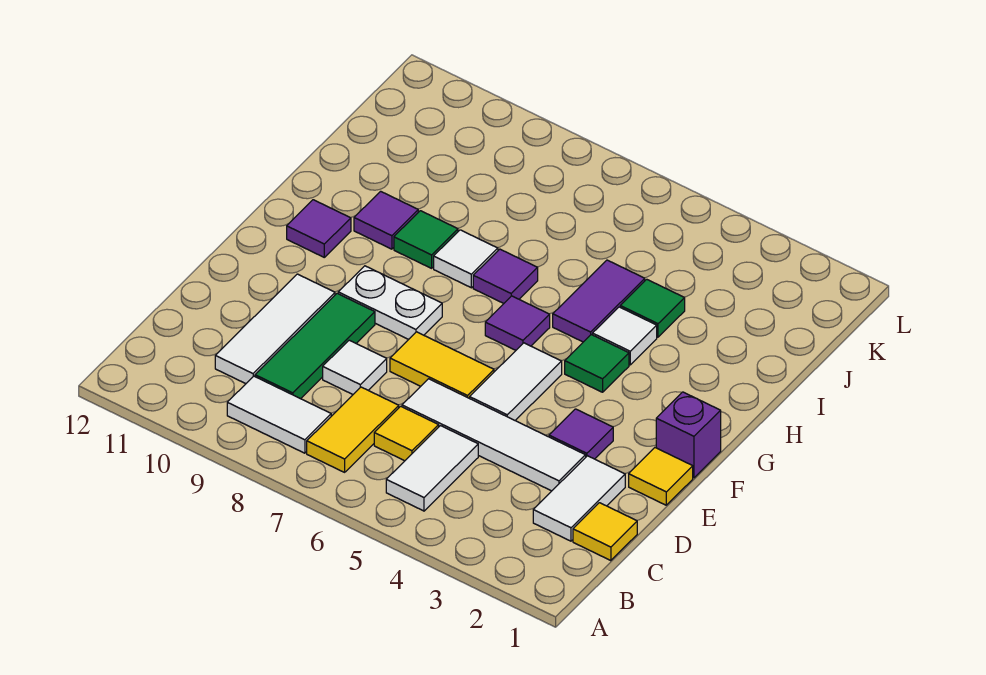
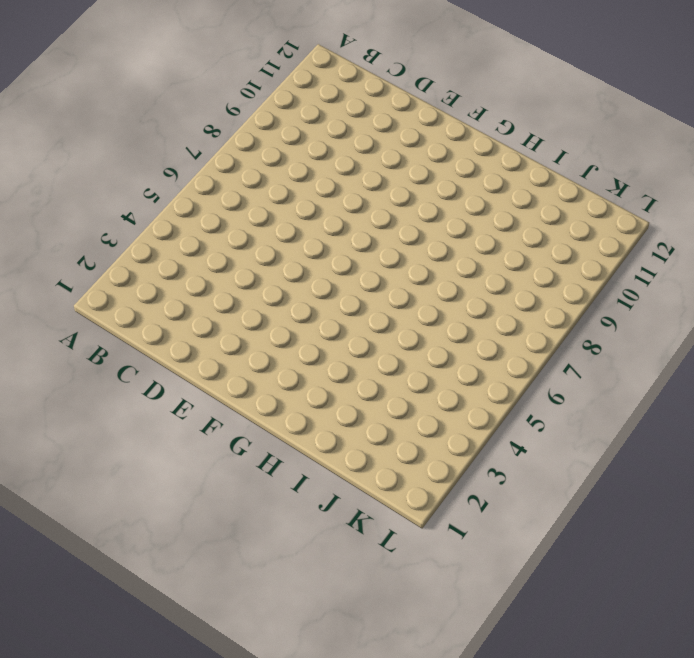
none -> white 1x2 tile [386,426,478,511]
none -> yellow 1x2 tile [307,387,399,472]
none -> white 1x2 tile [227,376,331,453]

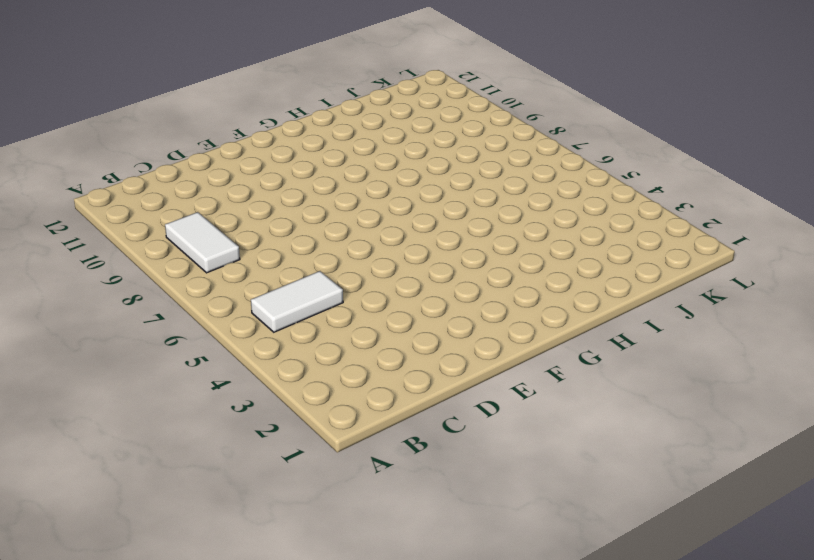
none -> yellow 1x2 tile [307,387,399,472]
none -> yellow 1x1 tile [573,503,637,561]
none -> white 1x2 tile [533,456,625,541]

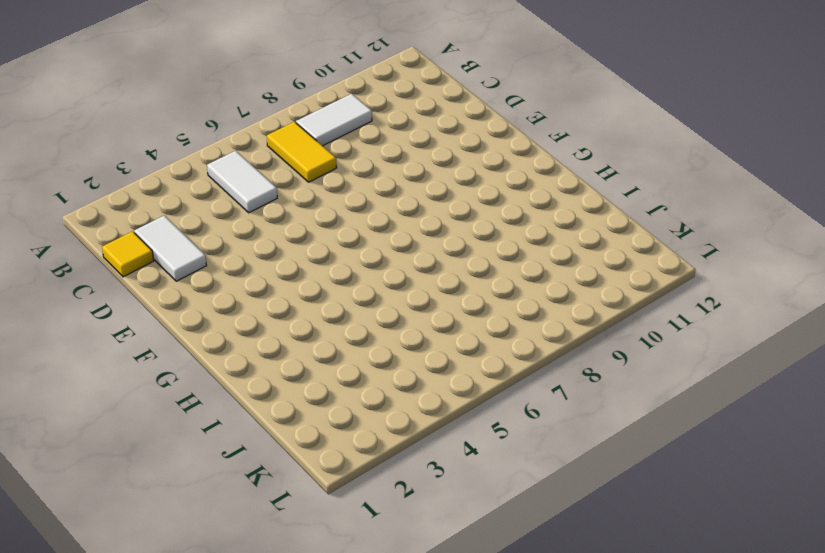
none -> yellow 1x1 tile [374,406,439,461]
none -> green 1x3 tile [255,293,375,399]
none -> white 1x3 tile [215,274,335,384]

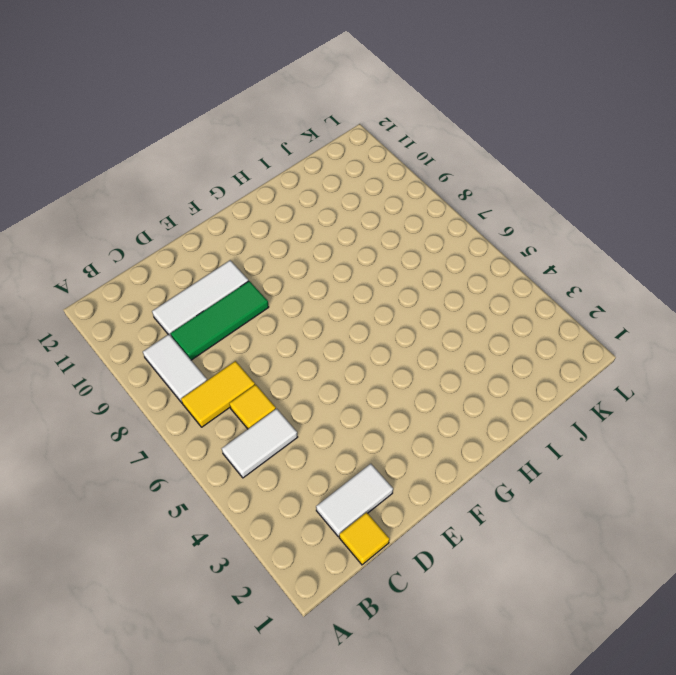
none -> white 1x4 tile [402,379,586,491]
none -> white 1x1 tile [323,340,387,394]
none -> yellow 1x1 tile [629,448,693,505]

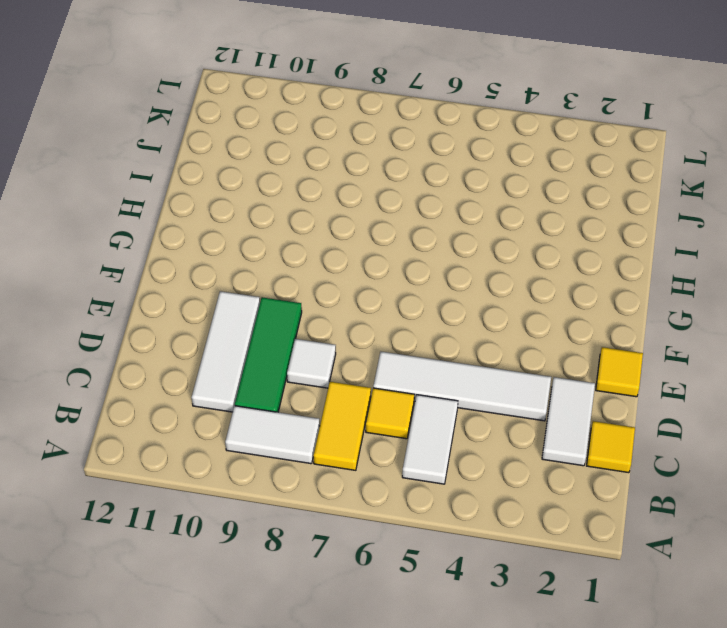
none -> purple 1x1 tile [549,409,613,459]
none -> white 1x2 tile [470,343,562,420]
none -> yellow 1x2 tile [390,332,494,398]

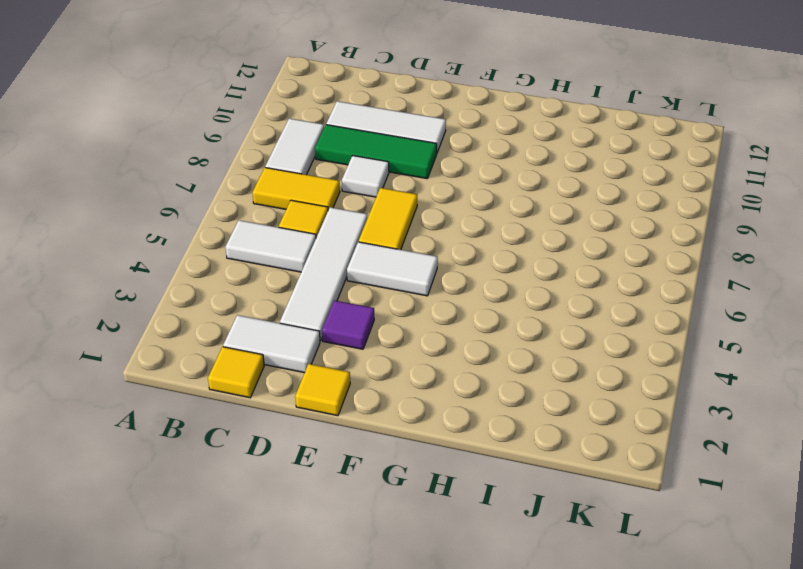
none -> purple 1x1 brick [656,392,721,478]
none -> white 1x2 plate [338,266,442,339]
none -> green 1x1 tile [565,335,629,392]

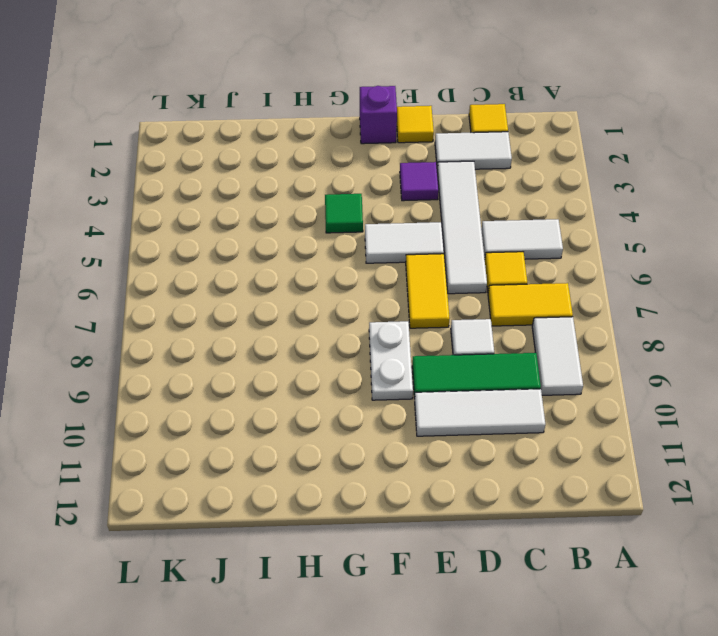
none -> purple 1x1 tile [485,296,550,350]
none -> purple 1x1 tile [287,200,351,257]
none -> white 1x1 tile [593,307,657,365]

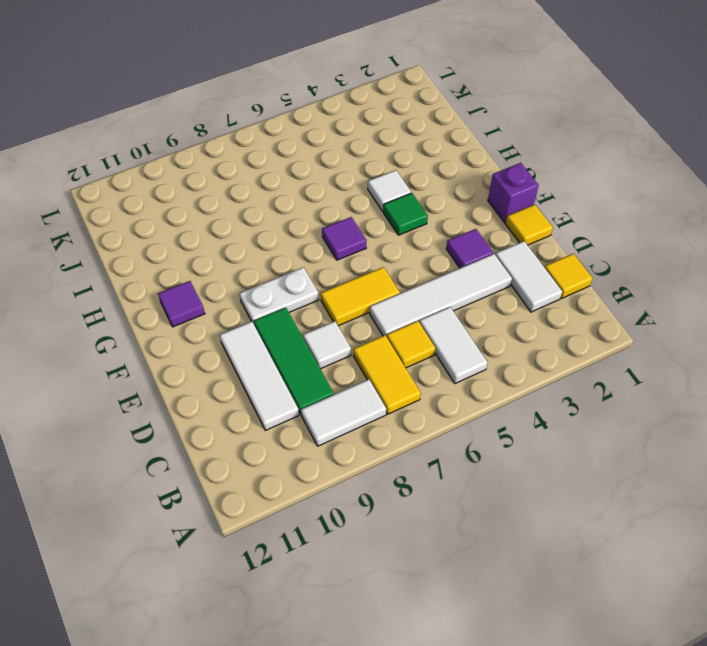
none -> white 1x2 tile [470,343,562,420]
none -> purple 1x2 tile [553,260,645,342]
none -> purple 1x1 tile [473,249,538,303]

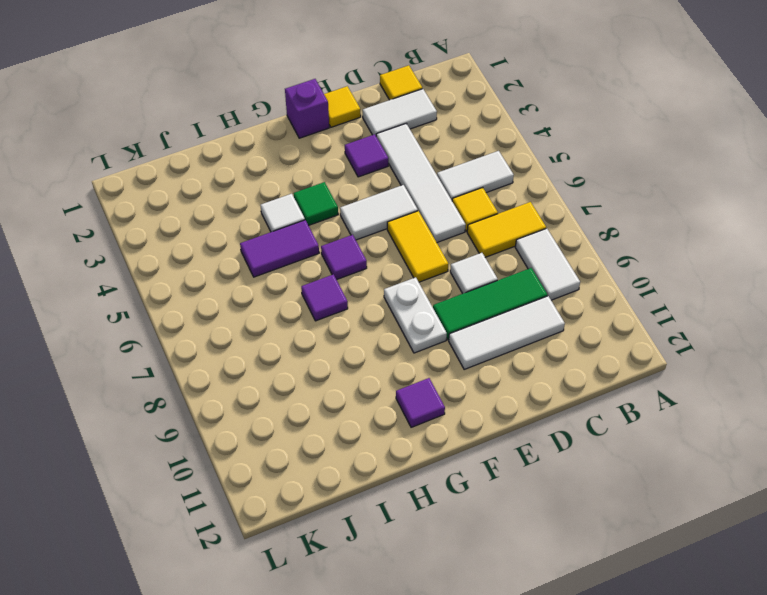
none -> white 1x1 tile [434,230,498,288]
none -> green 1x1 tile [394,211,458,268]
none -> purple 1x1 tile [354,191,418,249]

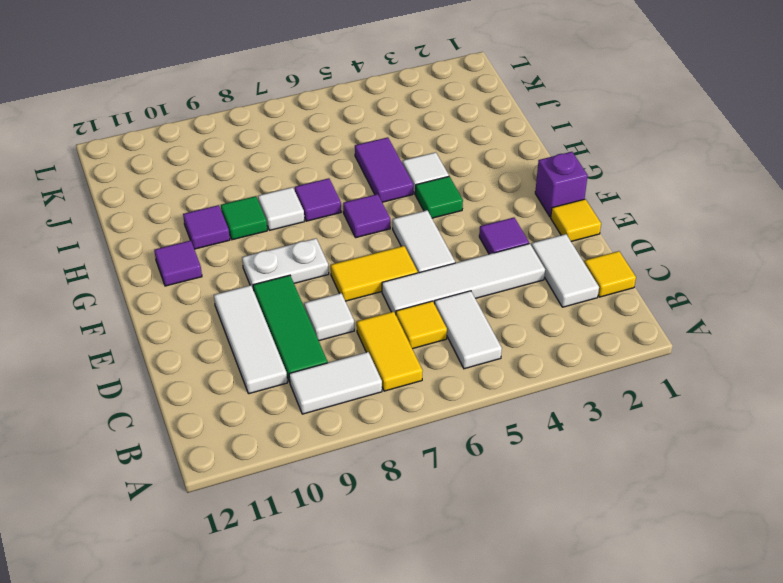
none -> green 1x1 tile [620,279,685,337]

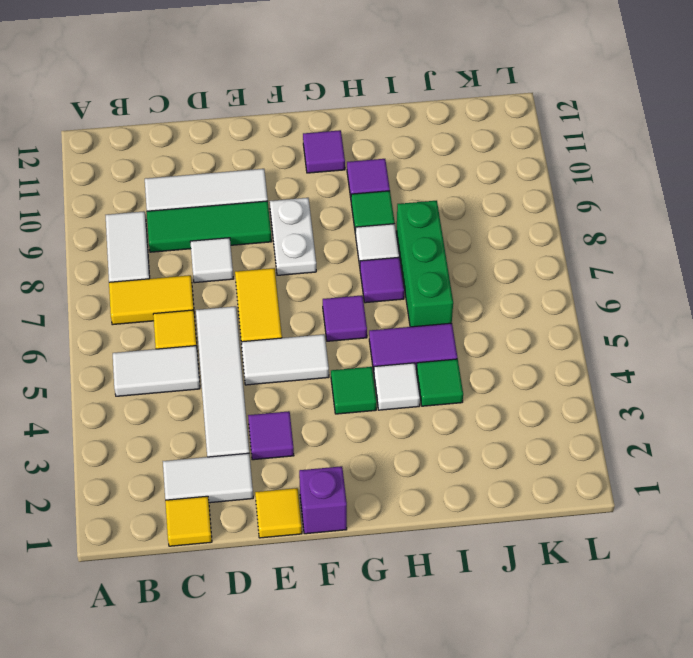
green 1x3 brick [396,201,453,327] -> none

